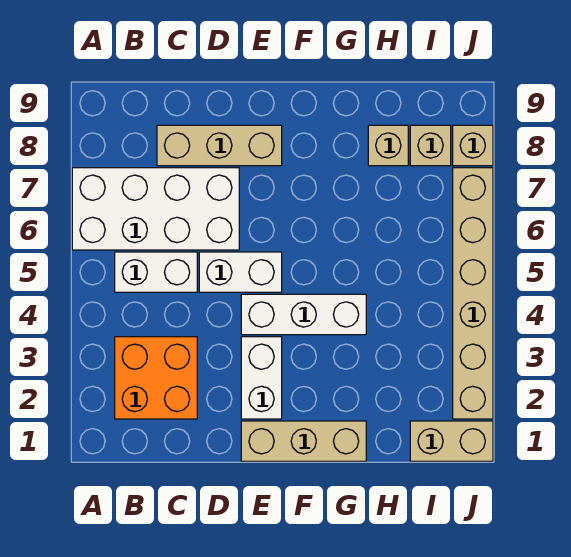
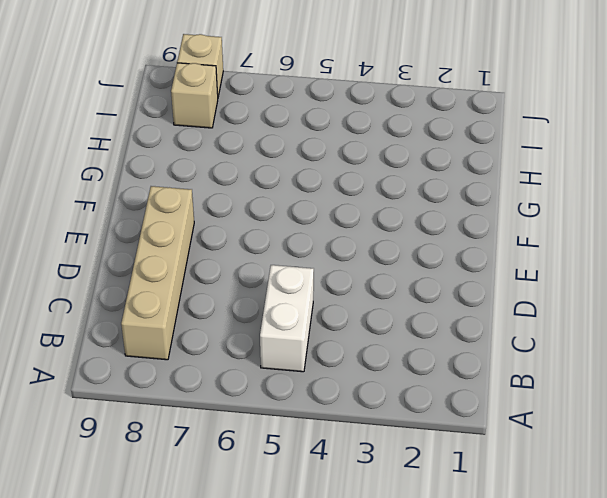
tan 1x4 brick [121,186,194,360] -> tan 1x3 brick [157,125,282,166]
none -> white 2x4 brick [72,168,239,250]
none -> orange 2x2 brick [115,337,197,419]
none -> white 1x2 brick [199,252,282,292]

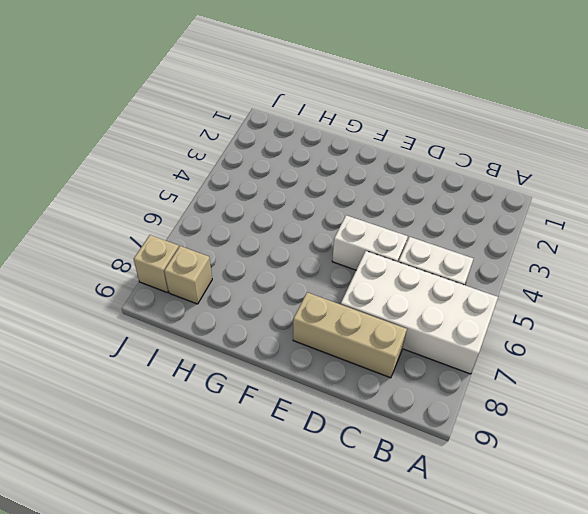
none -> orange 2x2 brick [115,337,197,419]
none -> tan 1x3 brick [241,421,366,461]
none -> white 1x2 brick [241,337,282,419]

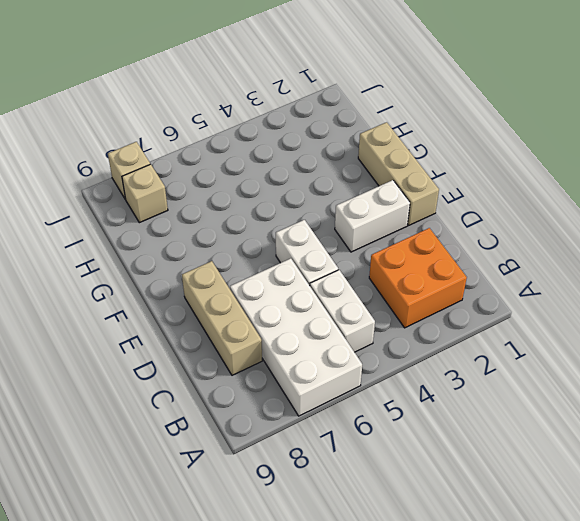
none -> white 1x3 brick [241,294,366,335]
none -> tan 1x1 brick [368,125,408,166]
none -> tan 1x2 brick [410,421,493,461]

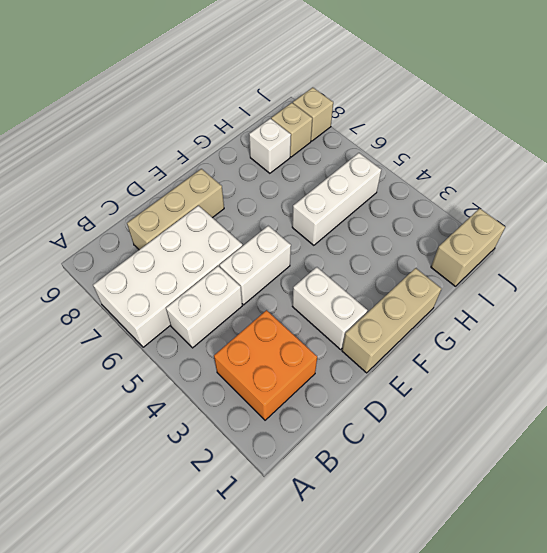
white 1x3 brick [292,153,381,245] -> white 1x3 brick moved to [241,294,366,335]
white 1x1 brick [249,118,291,173] -> tan 1x1 brick [368,125,408,166]
none -> tan 1x6 brick [453,168,493,419]

